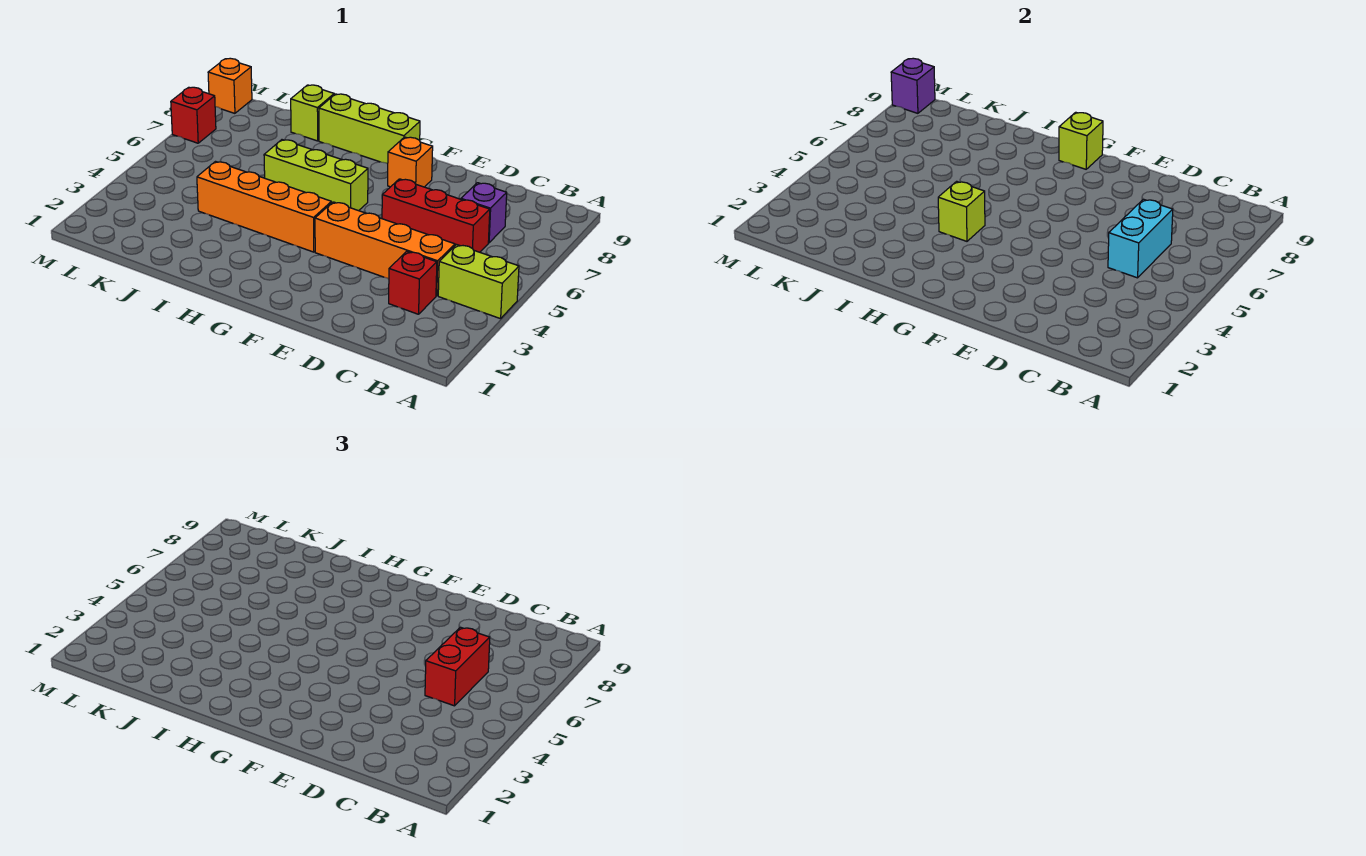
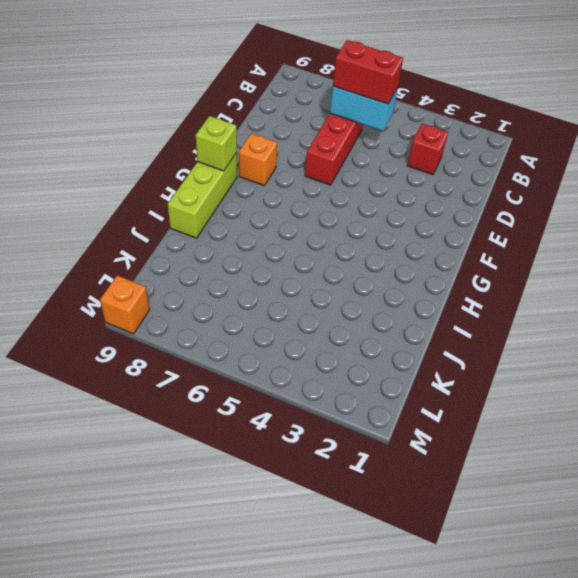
none -> lime 1x2 brick [438,245,519,319]
none -> orange 1x4 brick [315,202,455,296]
none -> purple 1x1 brick [461,183,507,243]

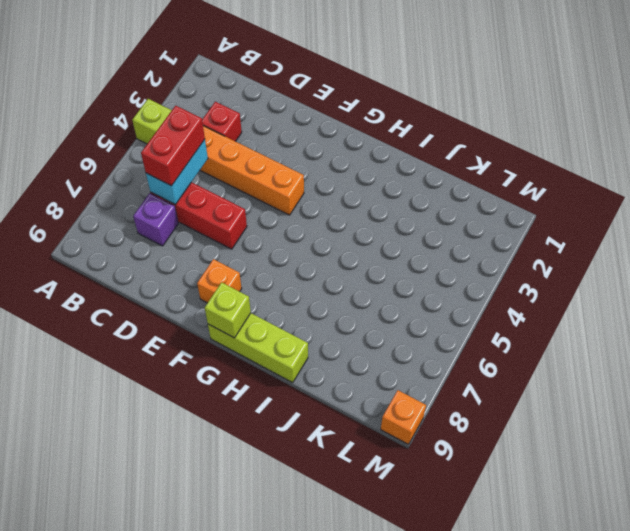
none -> orange 1x4 brick [197,162,331,252]
none -> lime 1x3 brick [264,140,368,211]
none -> lime 1x1 brick [291,85,334,141]

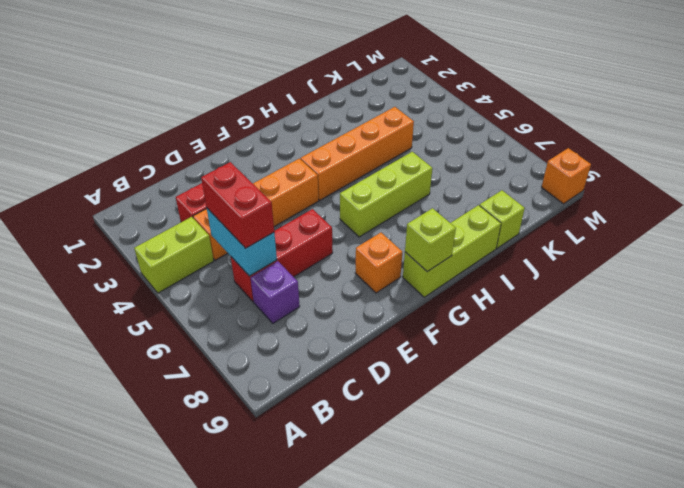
none -> red 1x1 brick [171,87,216,143]
none -> lime 1x1 brick [938,181,985,241]
none -> purple 1x1 brick [891,58,935,113]

